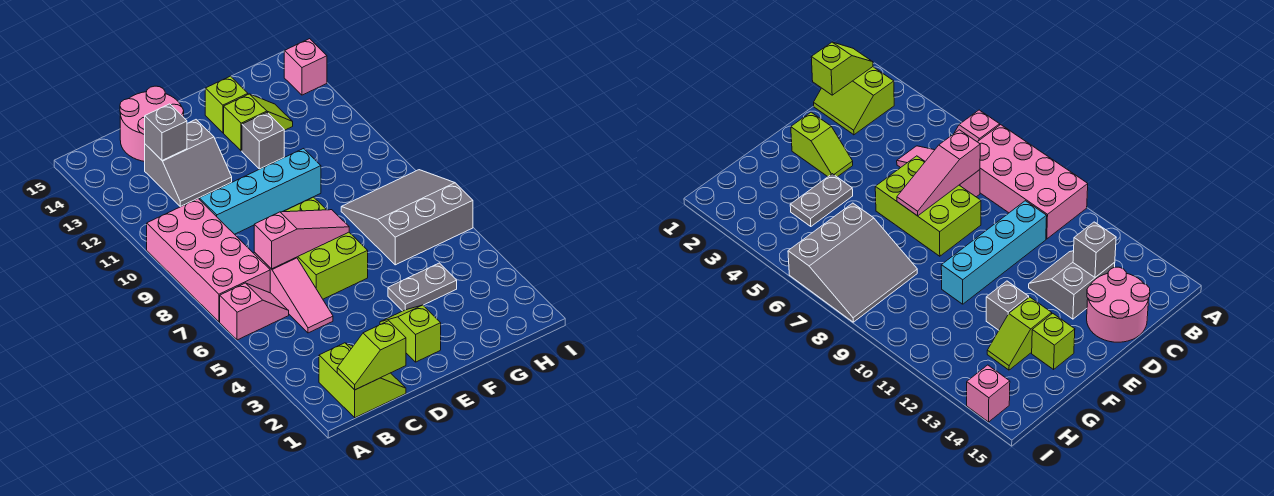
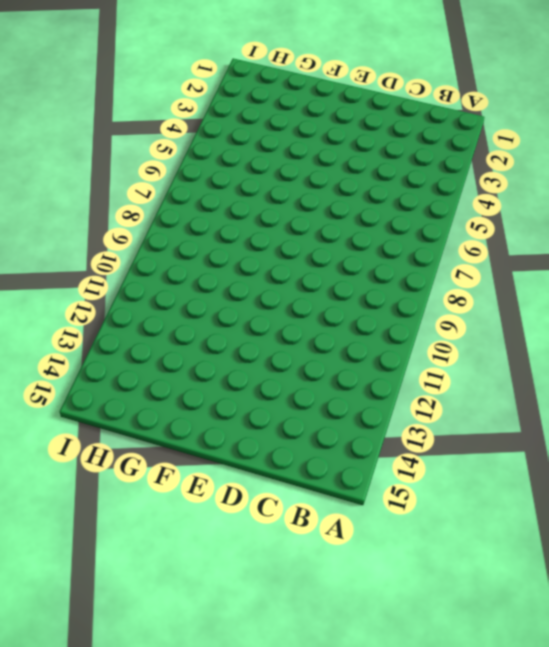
none -> pink 1x2 slope [220,283,289,340]
none -> pink 2x4 brick [147,199,270,322]
none -> lime 2x2 slope [319,343,406,418]

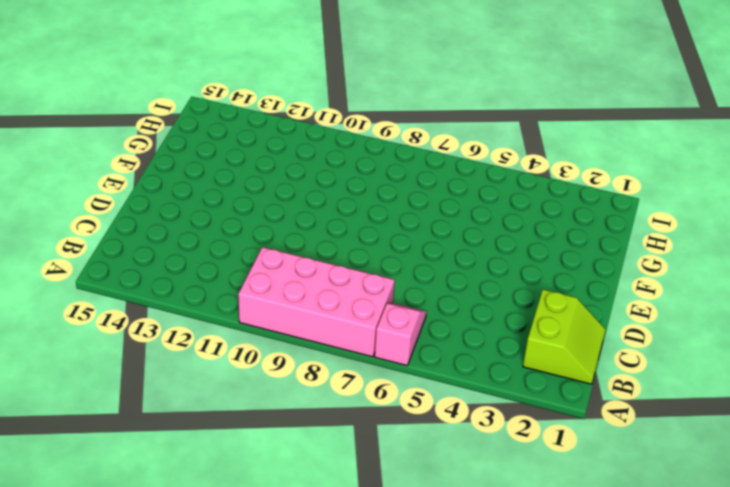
lime 2x2 slope [523,289,606,384] -> lime 2x2 slope turned to [319,343,406,418]
none -> pink 1x3 slope [254,252,333,333]
none -> cyan 1x4 brick [199,149,321,234]
none -> grey 2x2 slope [145,120,232,207]

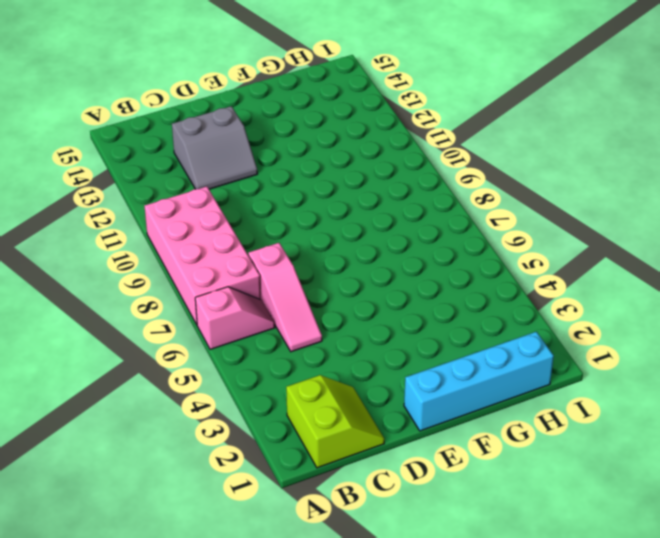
cyan 1x4 brick [404,332,554,431] -> cyan 1x4 brick moved to [199,149,321,234]
none -> pink 2x2 round brick [120,86,184,161]
none -> lime 2x3 brick [284,197,368,299]
none -> lime 1x2 slope [380,305,441,362]

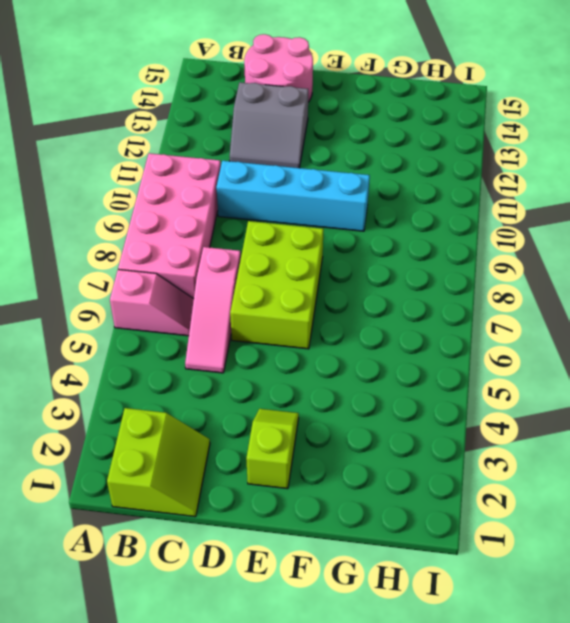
none -> grey 1x2 plate [388,263,457,311]
none -> grey 1x1 brick [242,113,284,169]
none -> lime 1x2 slope [224,94,293,151]

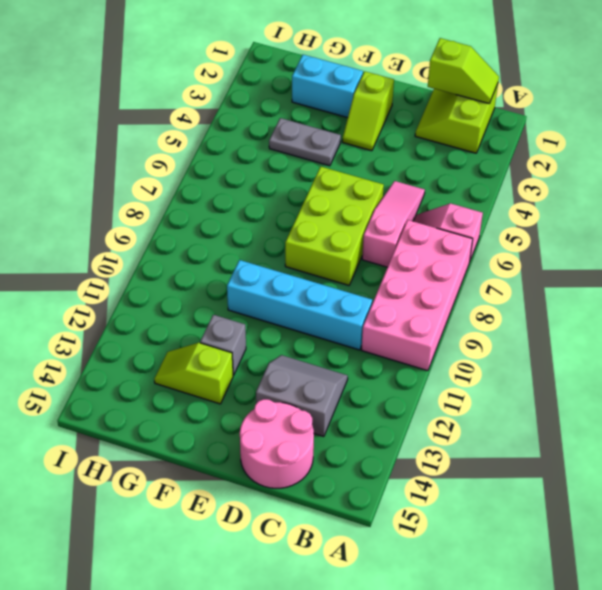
cyan 1x2 brick [292,55,363,118] -> none
none -> lime 1x1 brick [205,76,248,133]
none -> grey 3x3 slope [341,170,473,265]
none -> pink 1x1 brick [284,39,327,95]

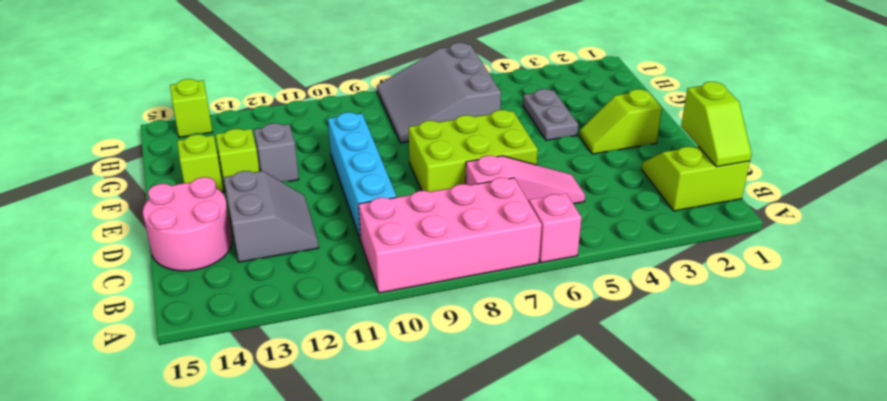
lime 1x1 brick [170,79,212,137] -> pink 1x1 brick [284,39,327,95]
none -> pink 1x3 slope [254,210,349,269]
none -> grey 1x1 brick [145,104,187,160]

